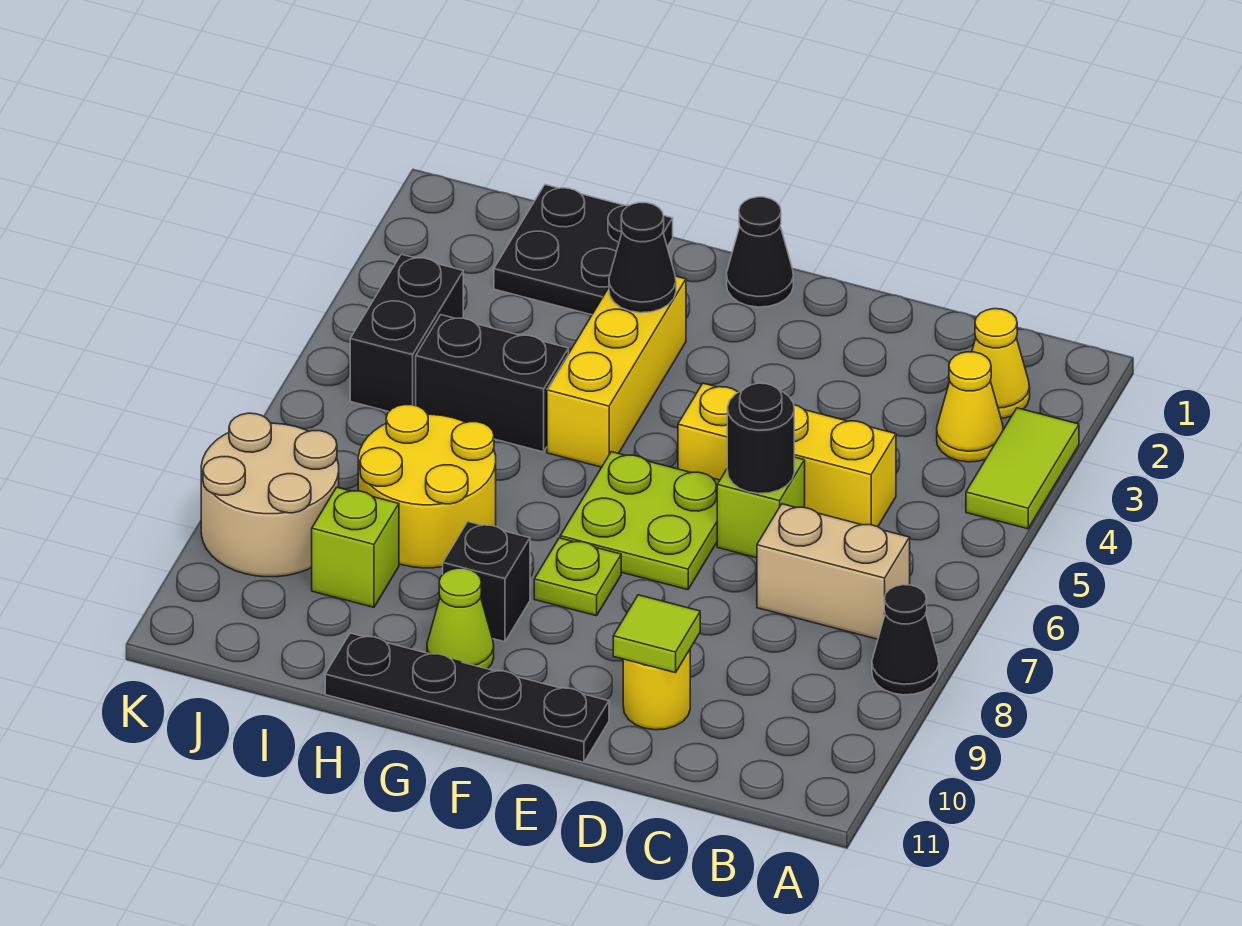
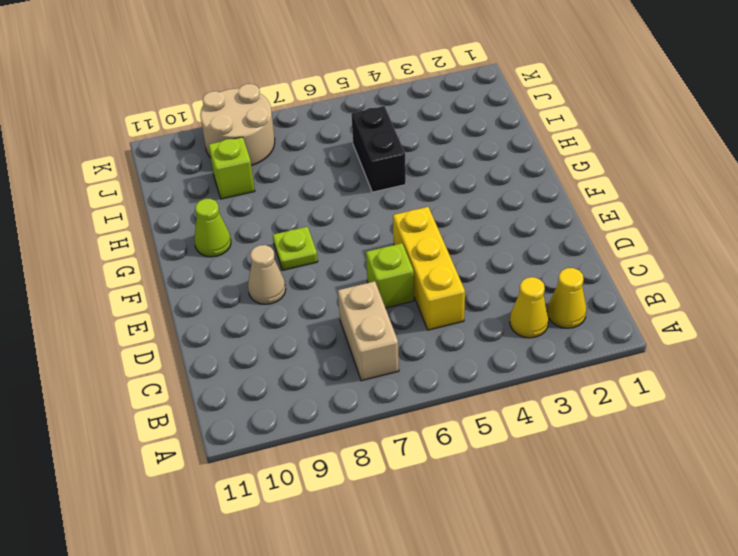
tan 1x1 cone [248,245,286,304] -> none
none -> lime 1x2 tile [966,408,1079,529]
none -> black 1x1 cone [872,585,939,695]
none -> yellow 1x1 round brick [623,650,690,730]

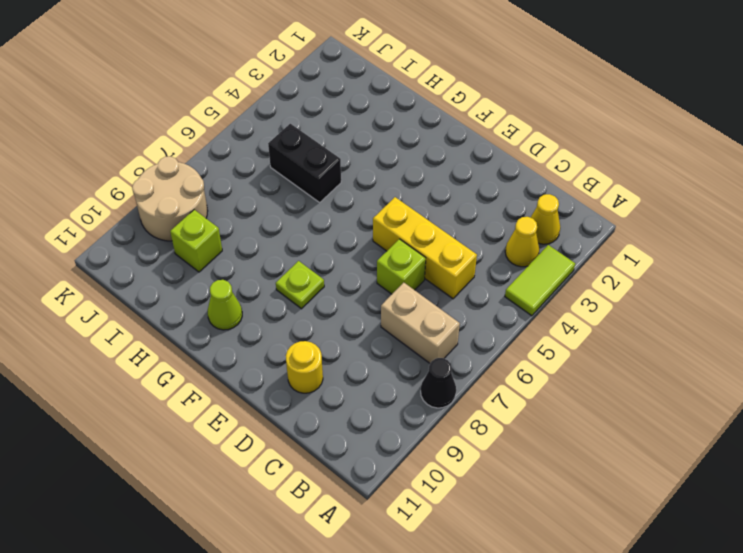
none -> lime 2x2 plate [560,452,720,590]
none -> black 1x4 plate [325,633,609,762]
none -> black 1x1 cone [727,197,793,307]

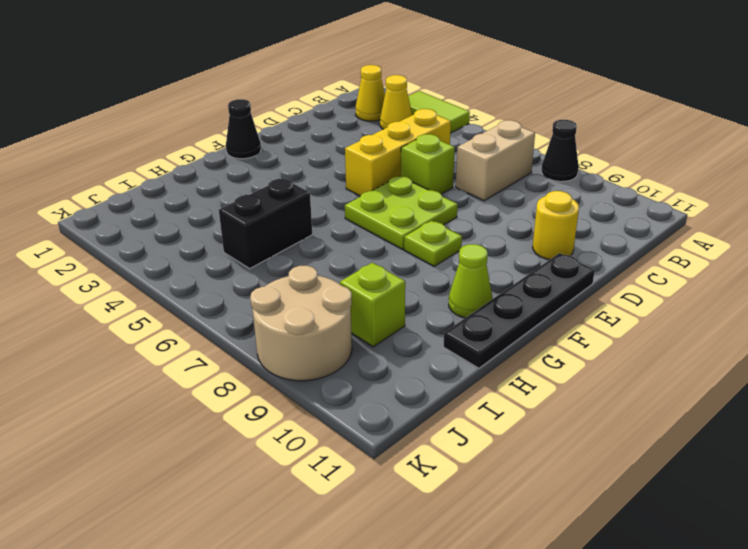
none -> yellow 1x3 brick [547,276,686,467]
none -> black 1x1 brick [443,522,530,642]
none -> black 2x2 plate [494,185,673,315]

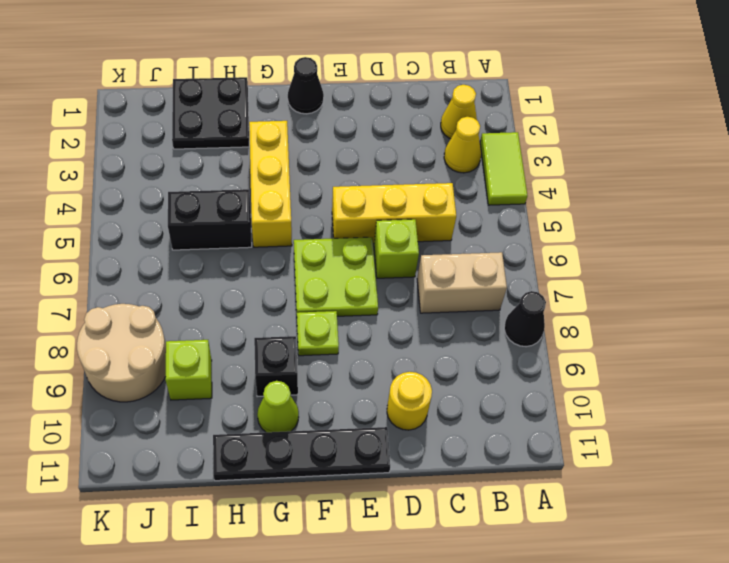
none -> yellow 2x2 round brick [358,405,496,568]
none -> black 1x2 brick [350,254,463,412]
none -> black 1x1 round brick [727,383,794,493]

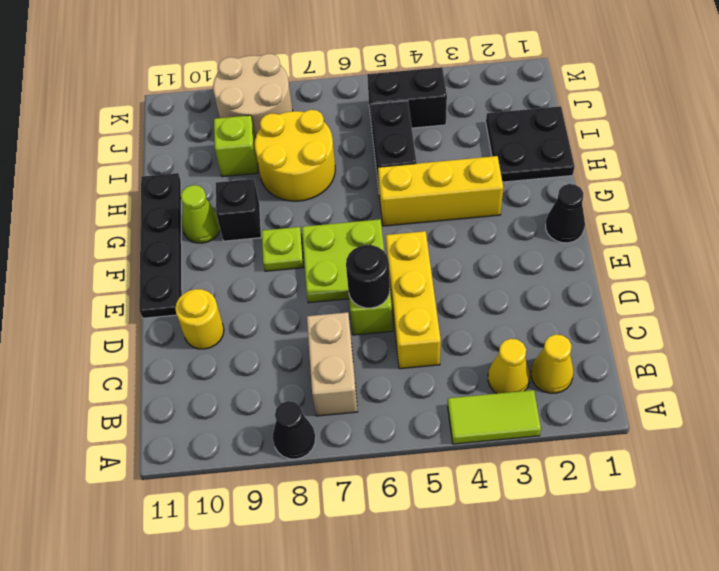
none -> lime 1x1 tile [613,595,700,673]
none -> black 1x1 cone [609,203,676,313]

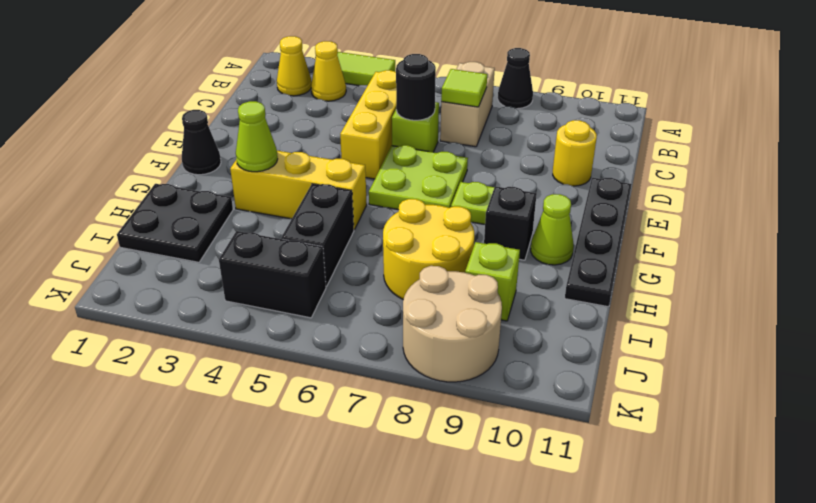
lime 1x1 tile [441,69,487,107] -> lime 1x1 tile moved to [613,595,700,673]
lime 1x1 cone [236,101,278,172] -> black 1x1 cone [609,203,676,313]

